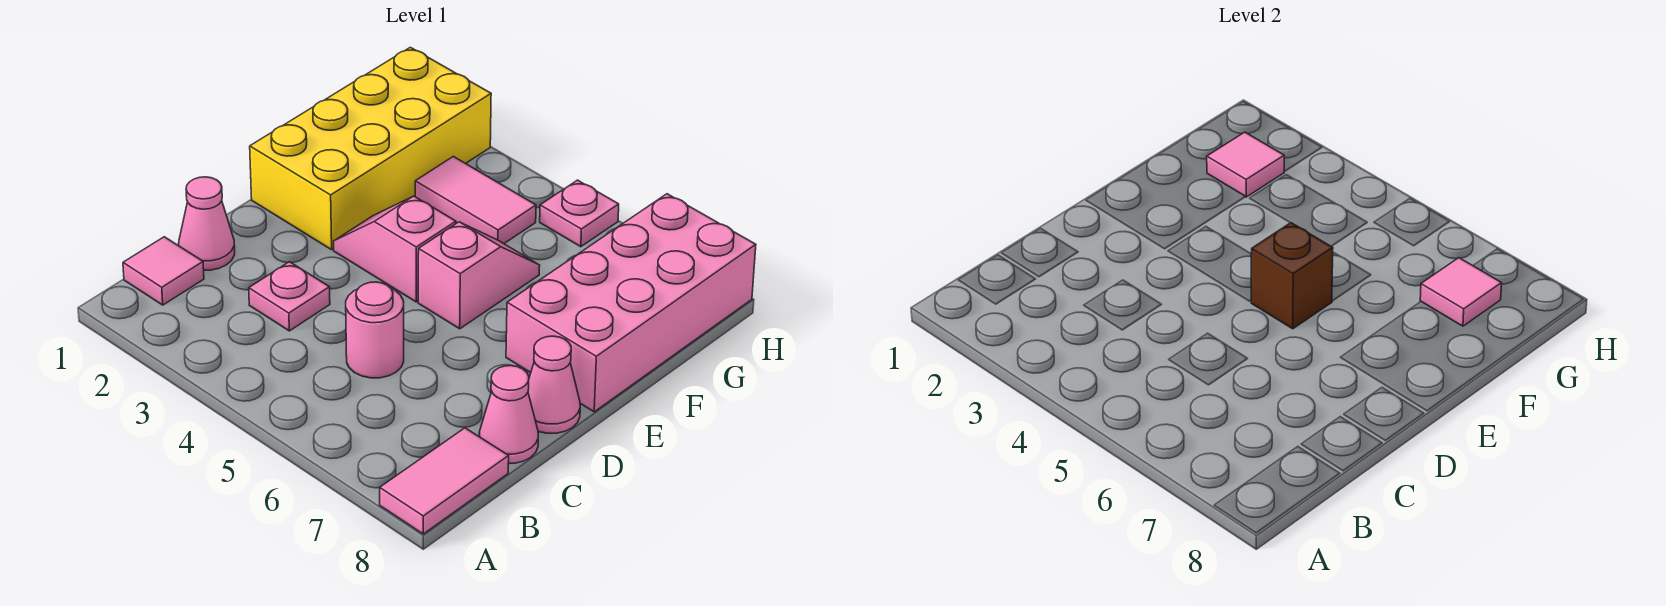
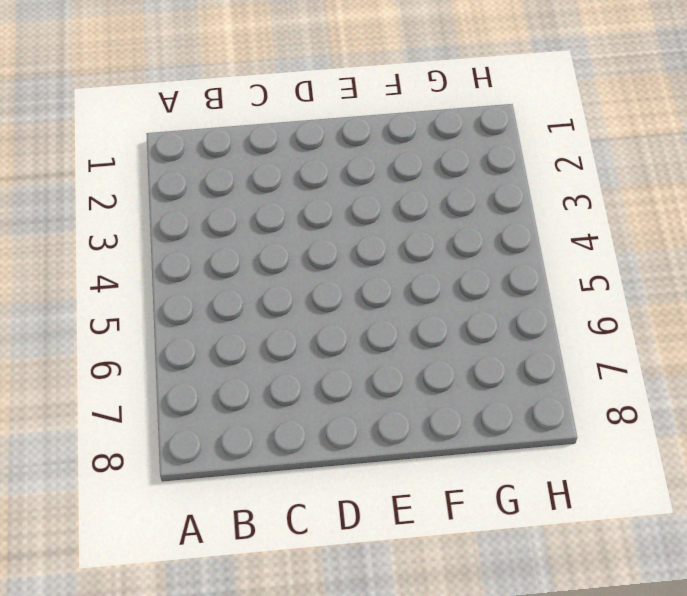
none -> pink 1x2 tile [380,428,509,534]
none -> pink 1x1 tile [123,237,204,305]
none -> pink 1x1 cone [179,177,235,270]

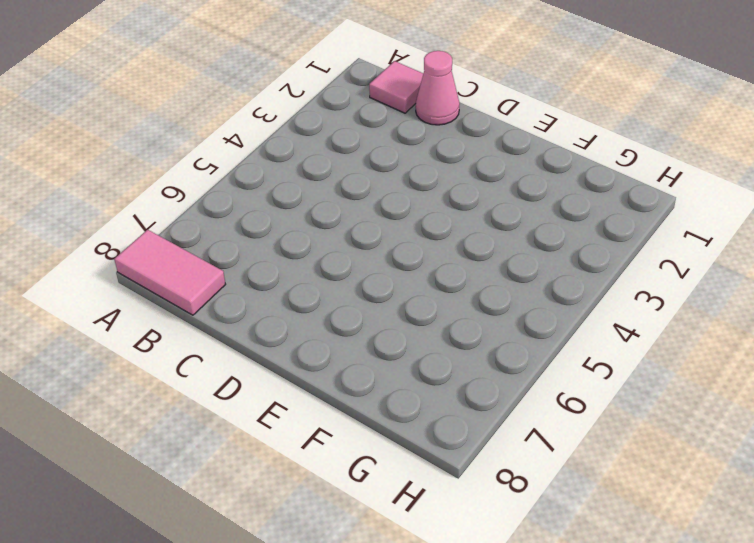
none -> pink 1x1 plate [249,262,330,331]
none -> pink 1x1 round brick [346,282,404,378]
none -> pink 1x1 cone [479,366,538,464]

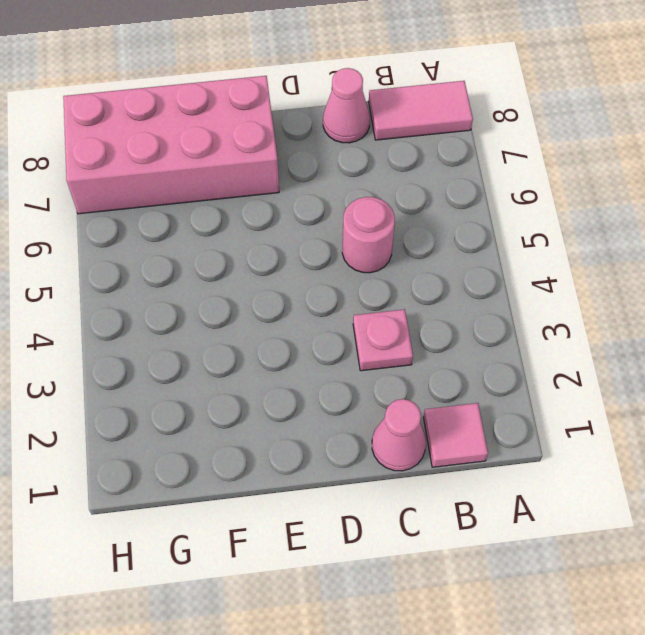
none -> pink 1x1 cone [528,336,580,433]
none -> yellow 2x4 brick [250,47,491,250]
none -> pink 1x2 slope [334,196,456,302]

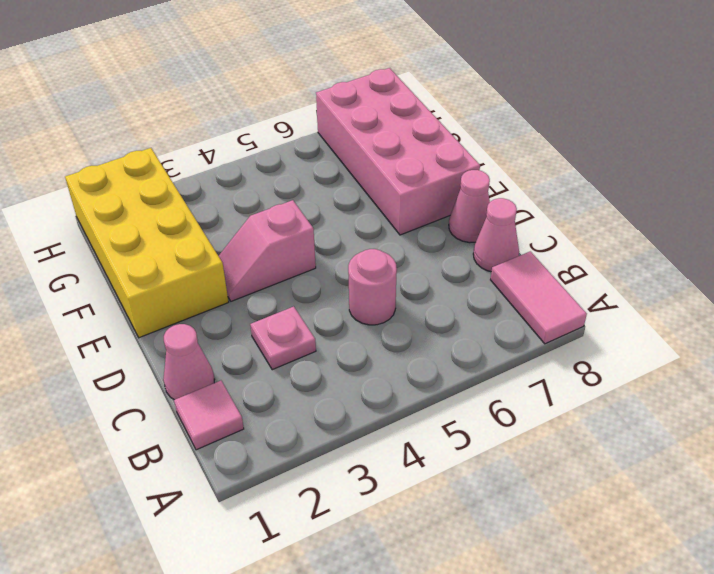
none -> pink 1x2 slope [418,222,540,329]
none -> pink 1x2 tile [415,156,536,244]
none -> pink 1x1 plate [540,180,619,247]

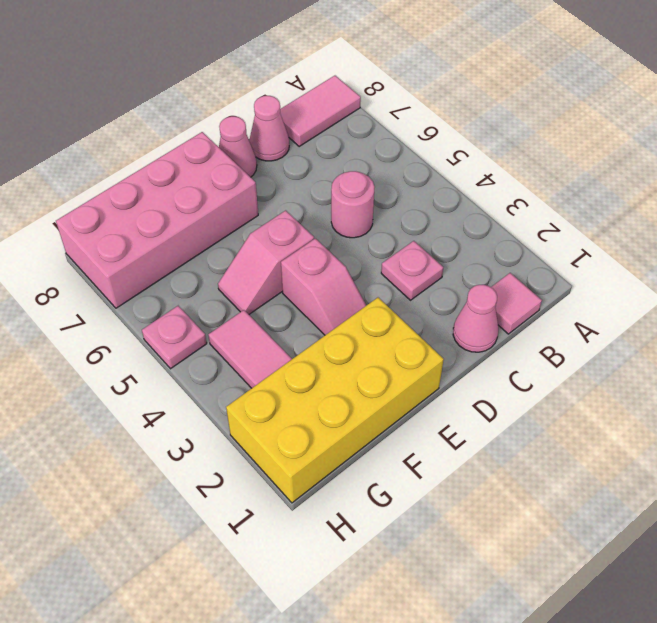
none -> brown 1x1 brick [1251,223,1333,329]
none -> pink 1x1 tile [1207,132,1284,197]
none -> pink 1x1 tile [1420,258,1502,326]

